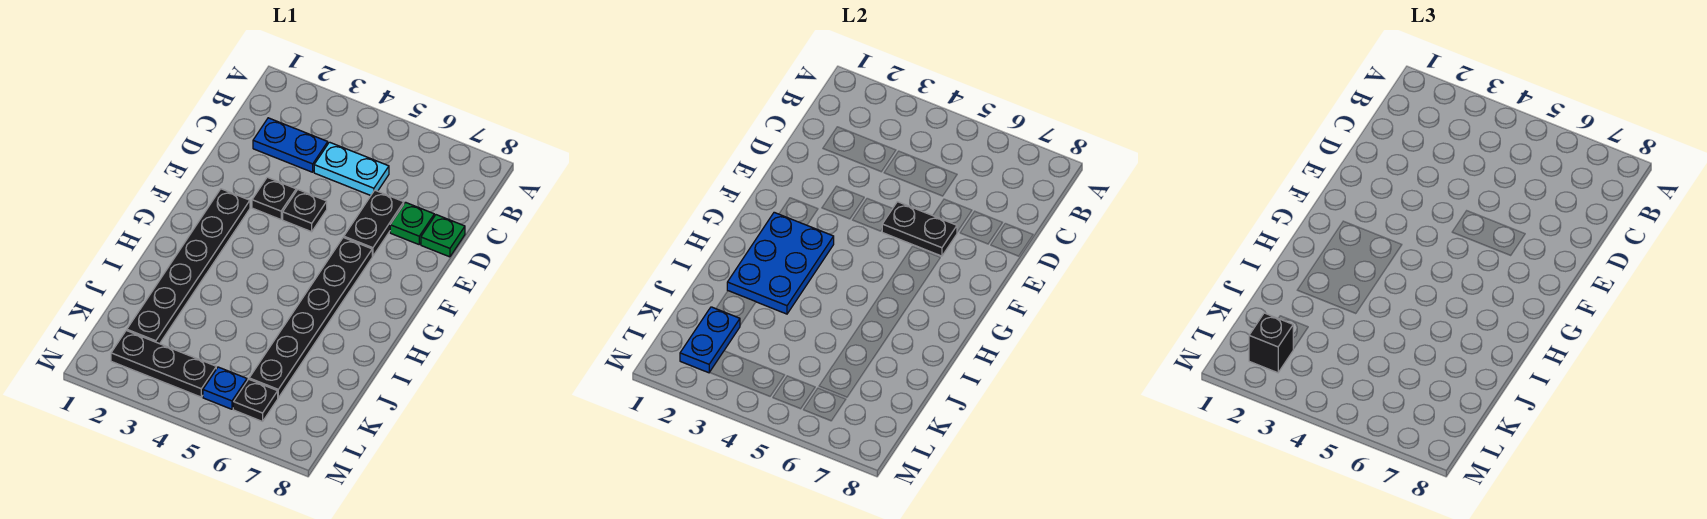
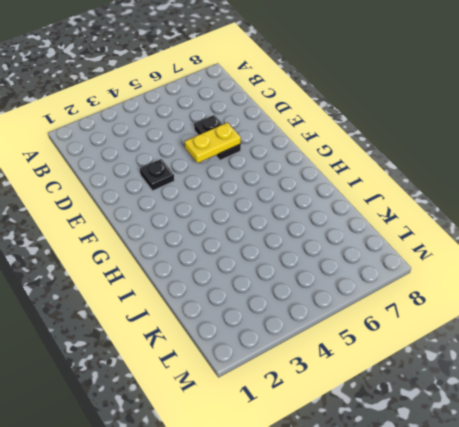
yellow 1x2 plate [185,123,241,163] -> black 1x2 plate [882,202,957,256]
none -> blue 1x2 plate [253,118,328,172]
none -> cyan 1x2 plate [314,142,389,195]
none -> green 1x1 plate [390,202,434,244]

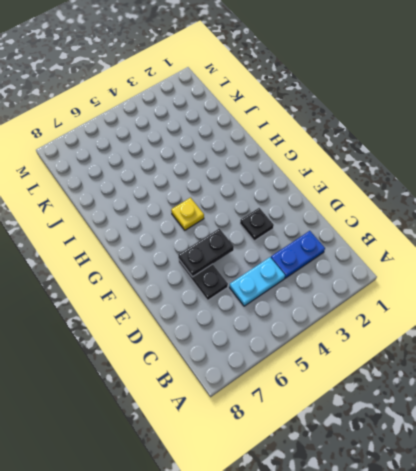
yellow 1x1 plate [171,198,204,230] -> none
none -> green 1x1 plate [390,202,434,244]
none -> green 1x1 plate [421,215,465,257]
none -> black 1x1 plate [283,190,327,232]

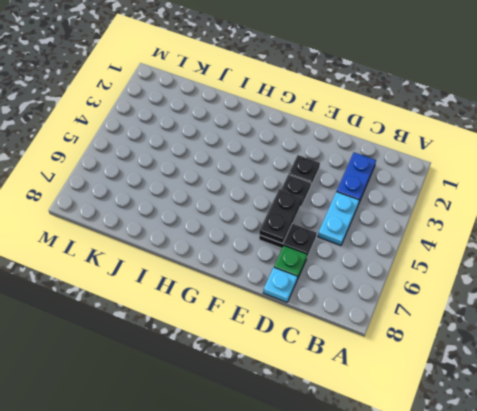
cyan 1x1 plate [263,268,297,302] -> green 1x1 plate [421,215,465,257]
none -> black 1x6 plate [127,189,250,344]
none -> black 1x6 plate [249,237,372,398]
none -> black 1x3 plate [111,331,216,397]

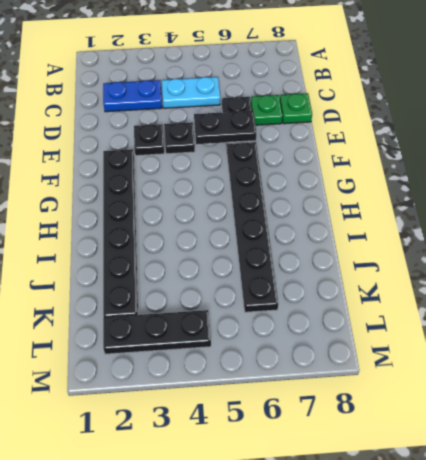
none -> blue 1x1 plate [203,367,247,409]
none -> black 1x1 plate [233,379,278,421]
none -> blue 2x3 plate [727,212,834,314]

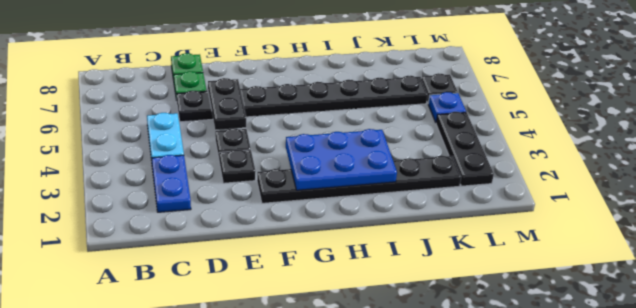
none -> blue 1x2 plate [680,307,740,373]
none -> black 1x1 brick [1249,313,1293,373]

